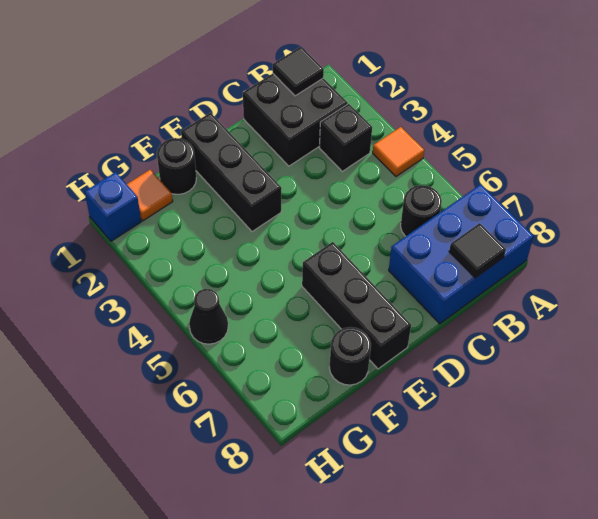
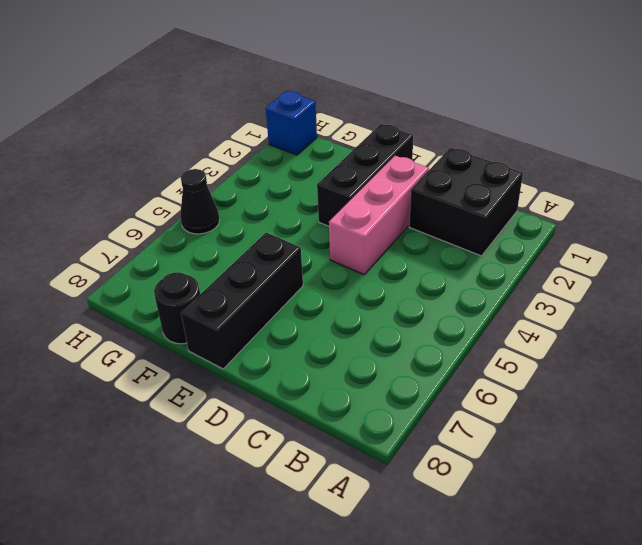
pink 1x3 brick [329,156,429,274] -> none
none -> orange 1x1 tile [373,127,424,176]
none -> blue 2x3 brick [389,184,534,324]
none -> black 1x1 brick [319,104,372,171]

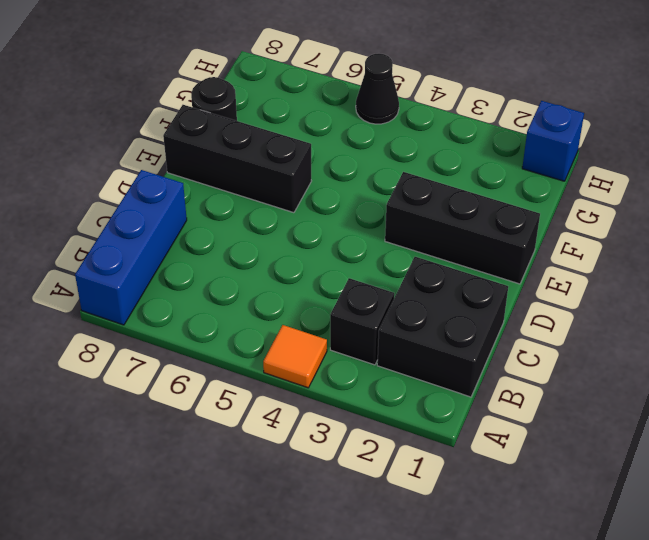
blue 1x3 brick [75,170,187,325] -> blue 2x3 brick [389,184,534,324]
none -> black 1x1 round brick [401,185,442,236]
none -> black 1x1 round brick [157,138,196,194]
none -> orange 1x1 tile [127,170,173,221]

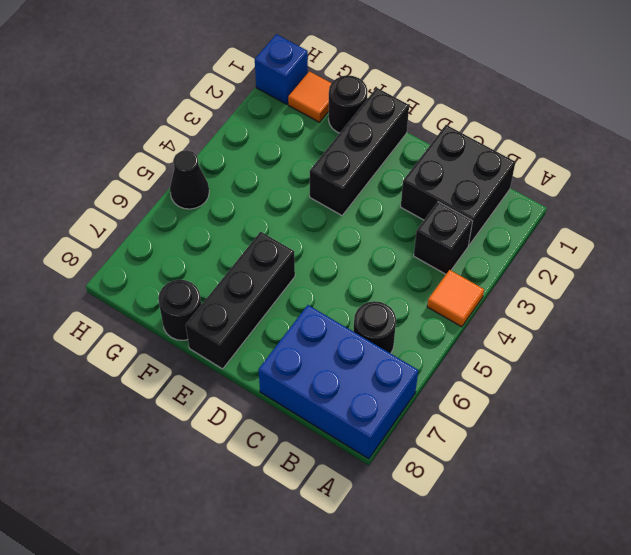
none -> black 1x1 tile [273,47,324,96]
none -> black 1x1 tile [449,223,506,278]

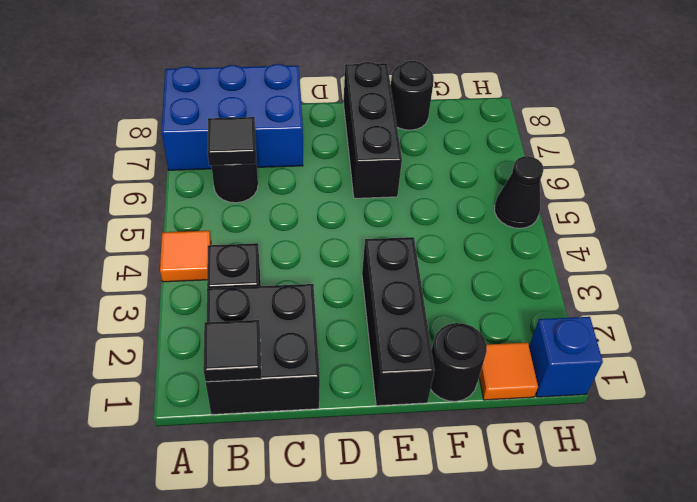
black 1x1 tile [207,117,256,165] -> black 1x1 tile moved to [449,223,506,278]

